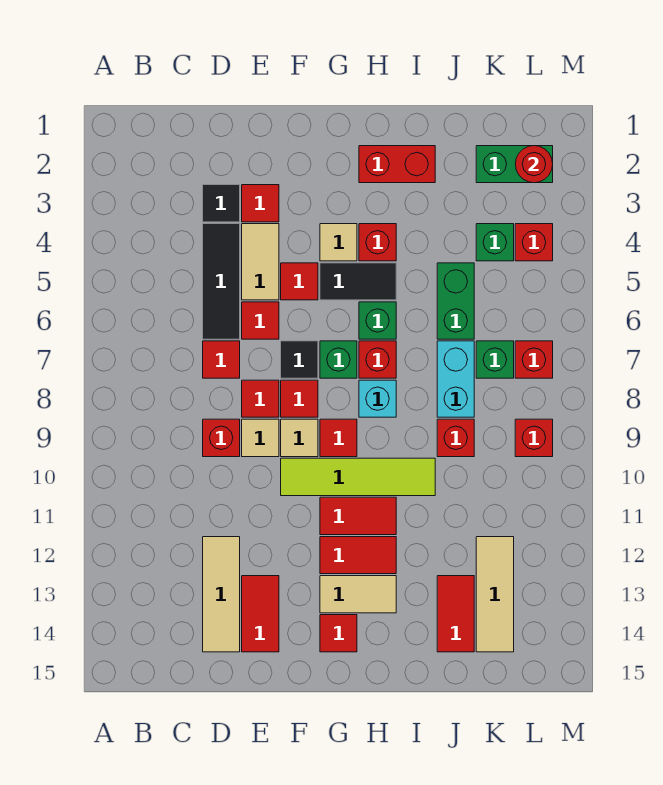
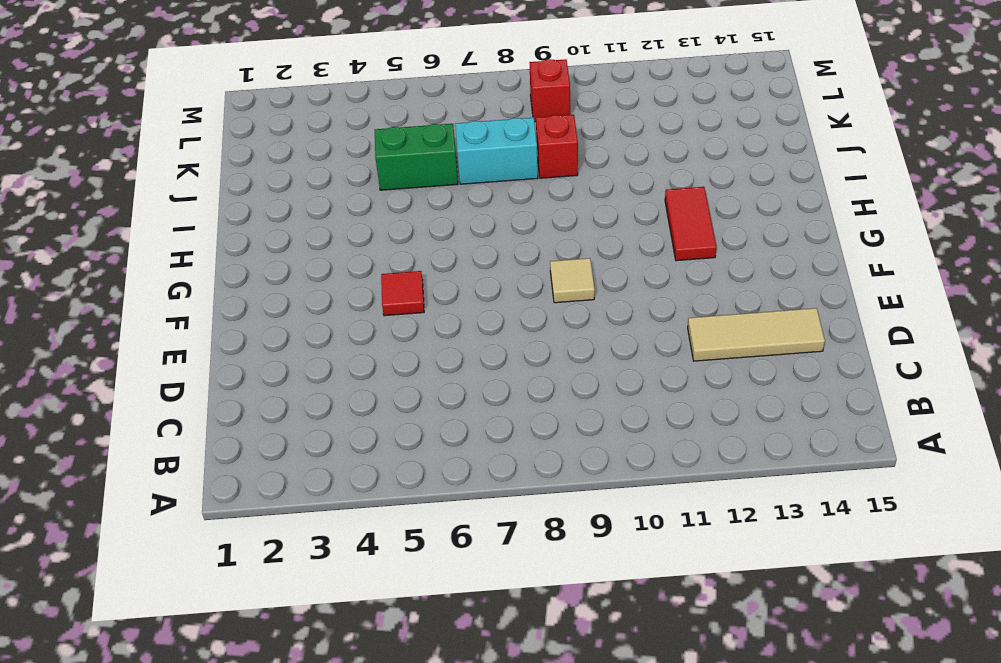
none -> black 1x1 tile [203,185,240,222]
none -> black 1x3 tile [203,224,240,339]
none -> red 1x1 tile [203,341,240,378]
none -> red 1x1 brick [203,419,240,457]

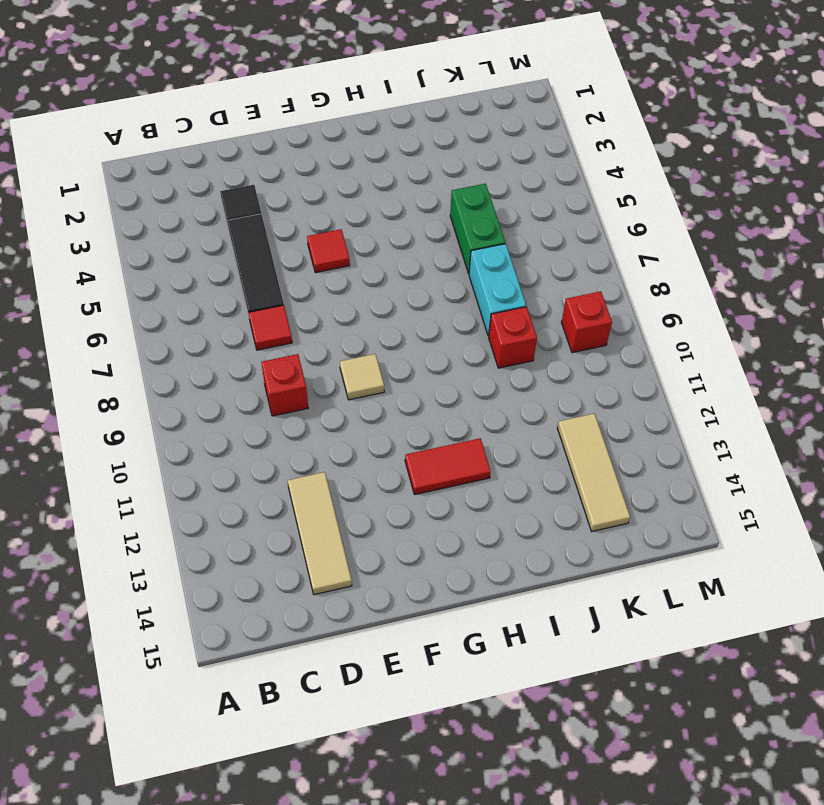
none -> red 1x1 tile [242,185,279,222]
none -> tan 1x2 tile [242,224,279,300]
none -> red 1x1 tile [242,302,279,339]
none -> red 1x1 tile [242,380,279,417]

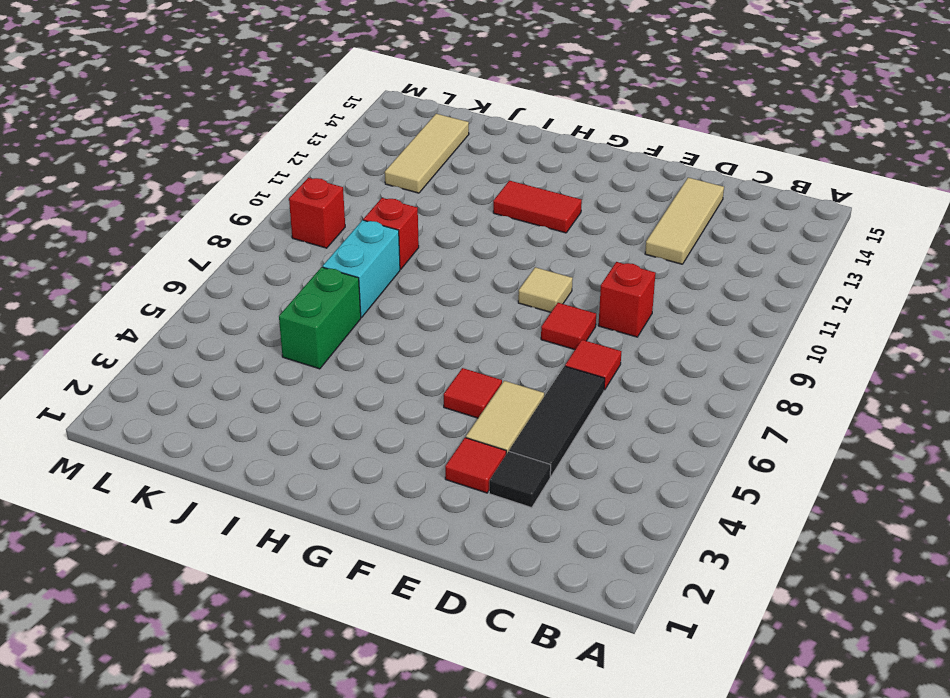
none -> red 1x1 tile [242,302,279,339]
none -> tan 1x1 tile [242,419,279,457]
none -> red 1x2 tile [242,576,279,652]
none -> black 1x1 tile [281,341,318,378]

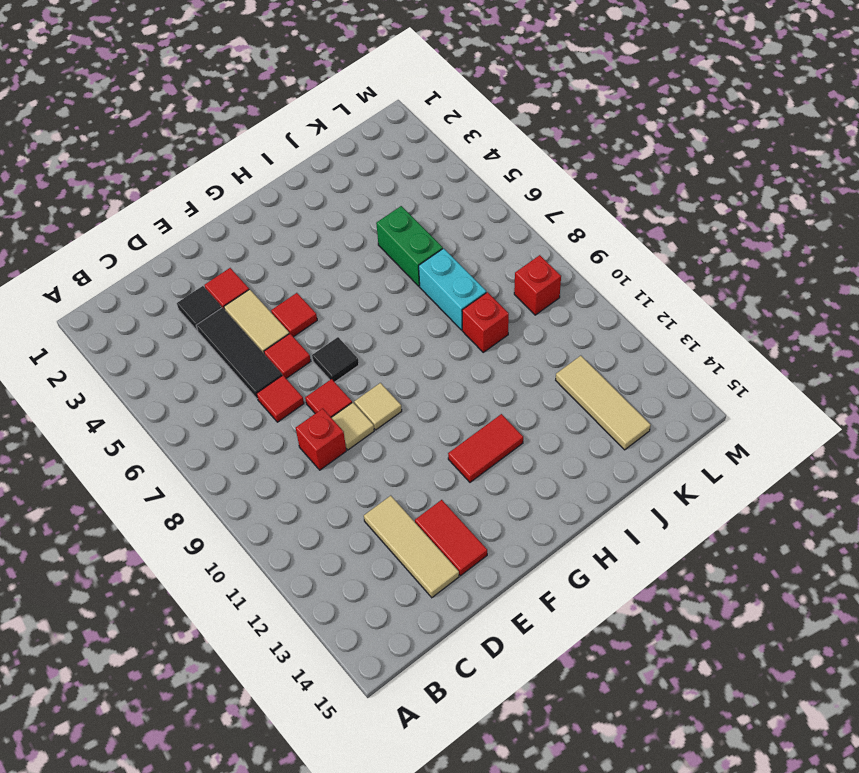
none -> red 1x1 tile [281,380,318,417]
none -> lime 1x4 tile [281,458,435,496]
none -> tan 1x1 tile [320,224,357,261]
none -> black 1x2 tile [320,263,396,300]

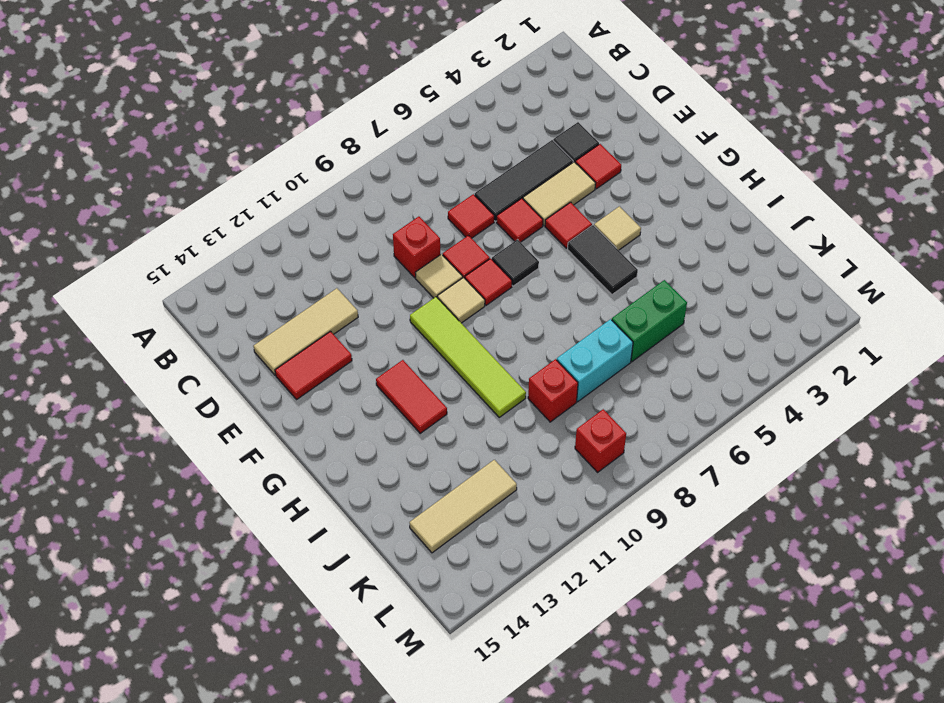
none -> green 1x1 brick [320,341,357,378]
none -> red 1x1 tile [320,419,357,457]
none -> red 1x2 tile [320,497,396,535]
none -> tan 1x2 tile [320,576,396,613]

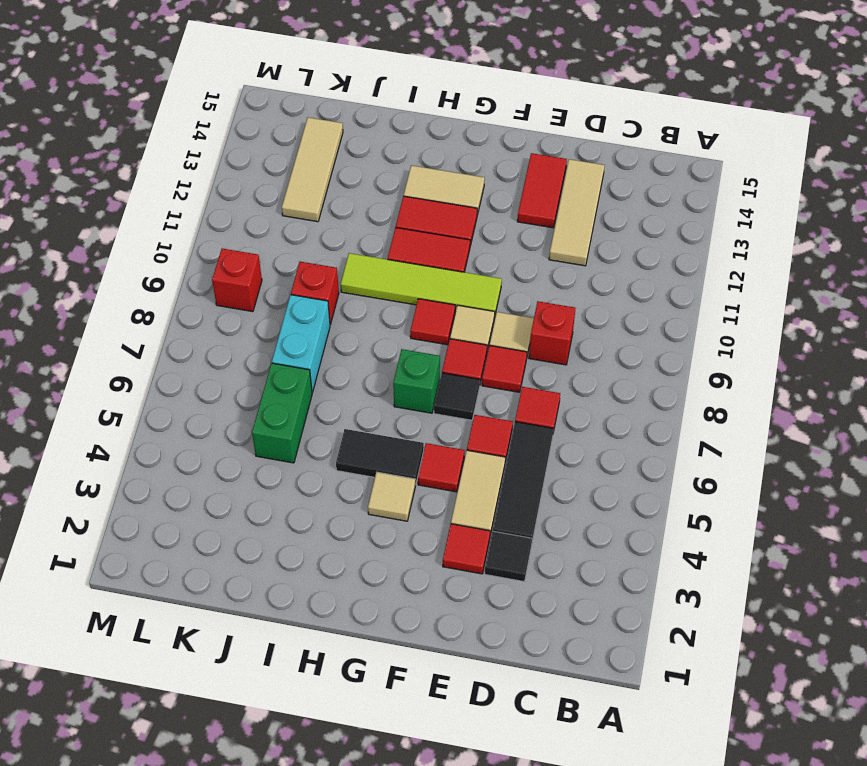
none -> red 1x1 tile [320,615,357,652]
none -> red 1x2 brick [359,146,435,183]
none -> red 1x1 brick [359,224,396,261]
none -> green 1x1 brick [359,302,396,339]

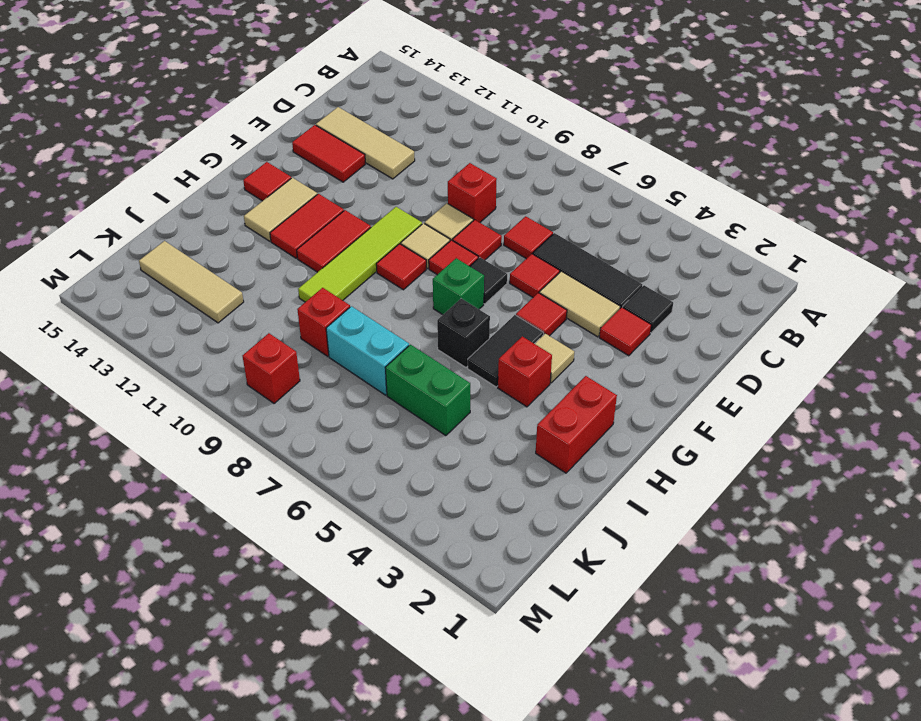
black 1x1 brick [437,299,490,367] -> green 1x1 brick [359,302,396,339]
none -> red 1x1 brick [359,341,396,378]
none -> cyan 1x1 brick [359,380,396,417]
none -> red 1x2 tile [437,576,474,652]
none -> green 1x2 brick [476,146,553,183]

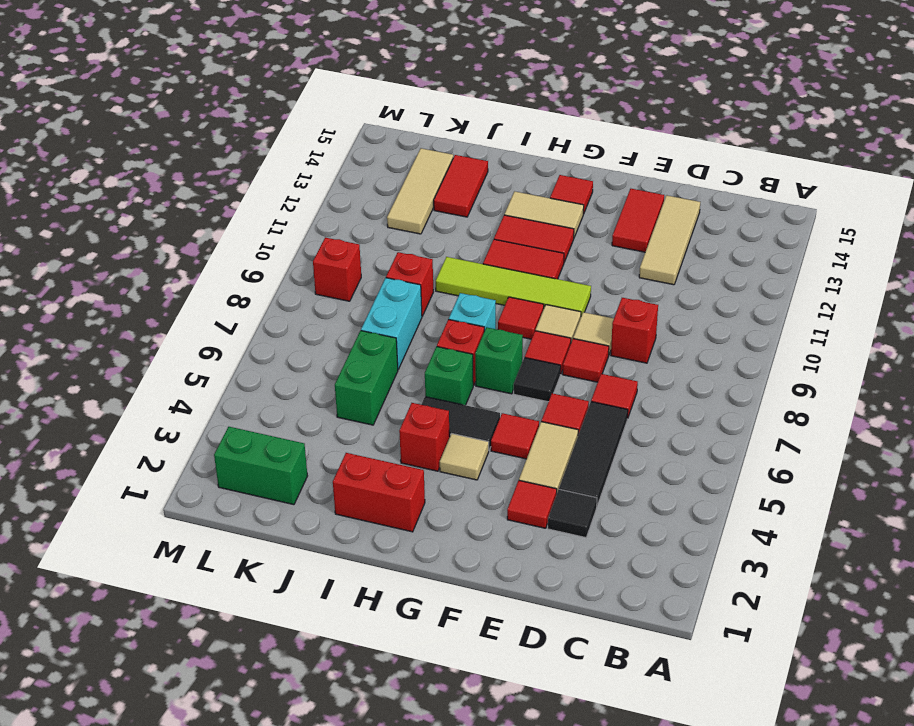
none -> green 1x1 brick [476,224,514,261]
none -> green 1x1 brick [476,341,514,378]
none -> red 1x1 brick [515,224,553,261]
none -> red 1x1 brick [515,341,553,378]

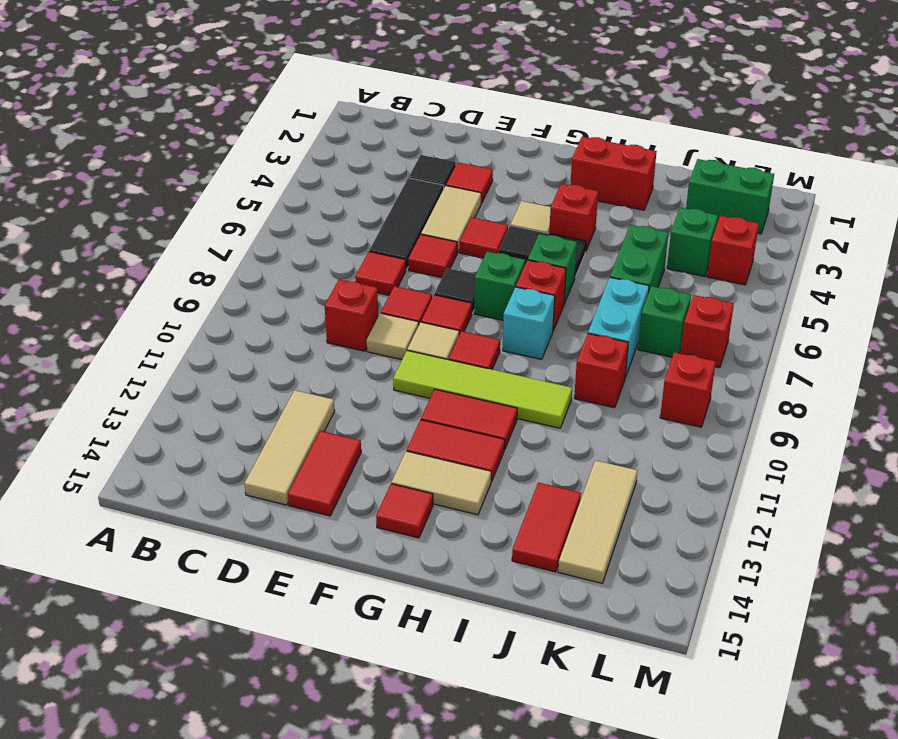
none -> red 1x1 round brick [515,146,553,183]

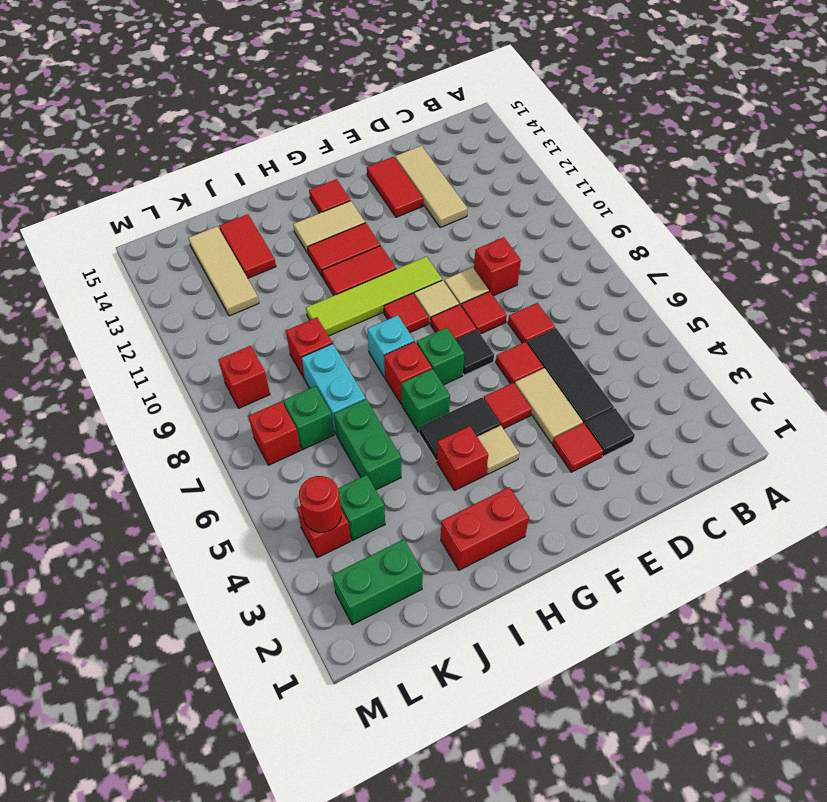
red 1x1 round brick [299,476,341,532] -> red 1x1 round brick moved to [515,146,553,183]

